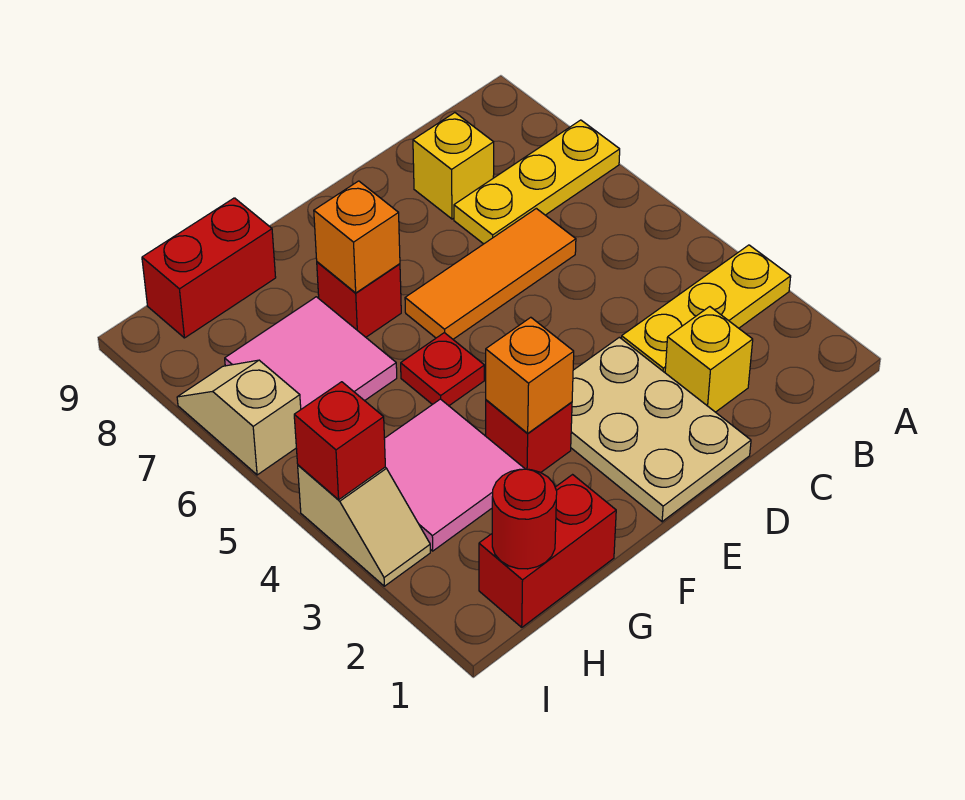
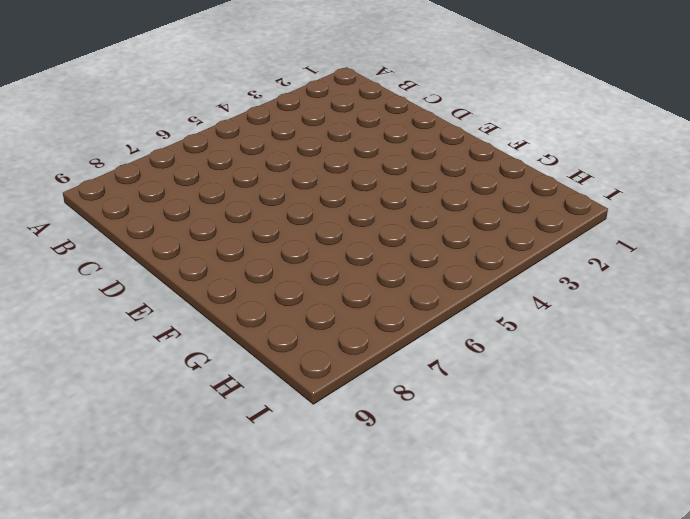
none -> yellow 1x3 plate [621,245,791,372]
none -> yellow 1x3 plate [454,120,620,244]
none -> yellow 1x1 brick [665,307,753,412]

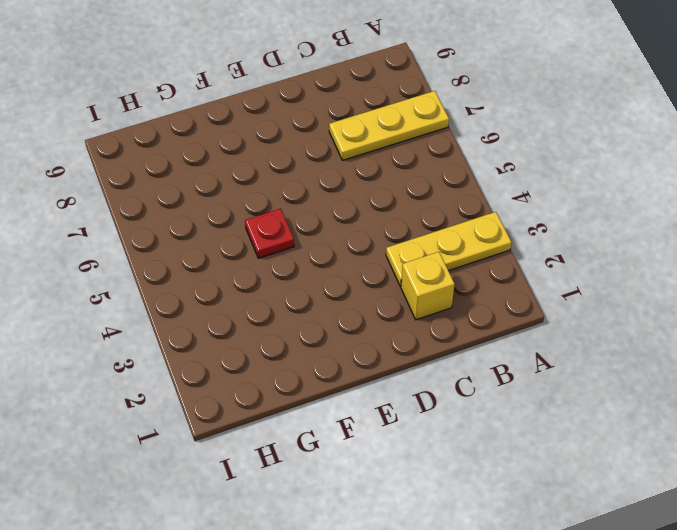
none -> orange 1x3 tile [405,208,576,339]
none -> yellow 1x1 brick [413,113,494,219]
none -> tan 2x3 plate [571,337,751,522]

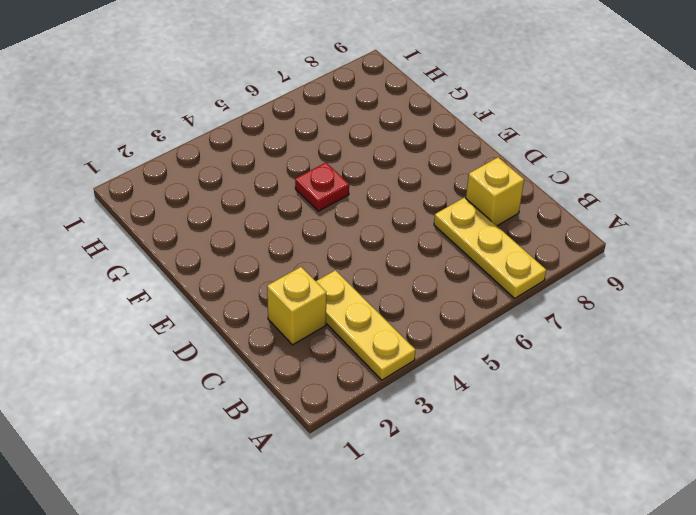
none -> orange 1x3 tile [405,208,576,339]
none -> tan 2x3 plate [571,337,751,522]
none -> red 1x1 brick [486,400,572,473]

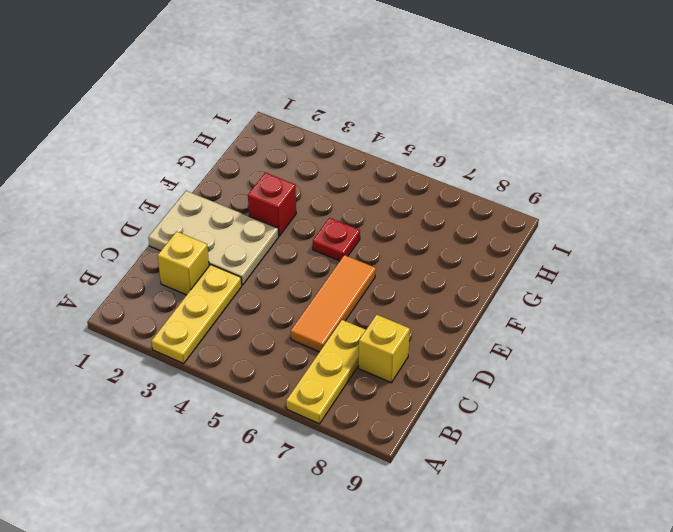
none -> red 1x1 brick [317,262,401,337]
none -> red 1x2 brick [479,475,616,627]
none -> pink 2x2 tile [384,399,525,551]

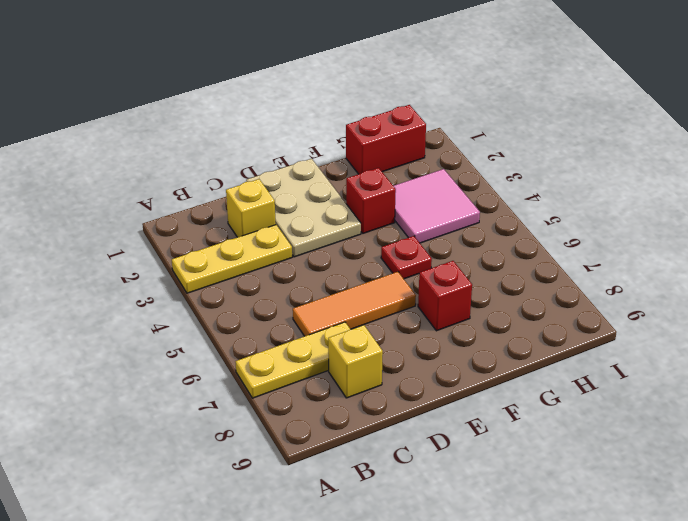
none -> pink 2x2 tile [225,297,397,409]
none -> red 1x2 brick [142,198,276,338]
none -> tan 1x2 slope [298,465,430,586]

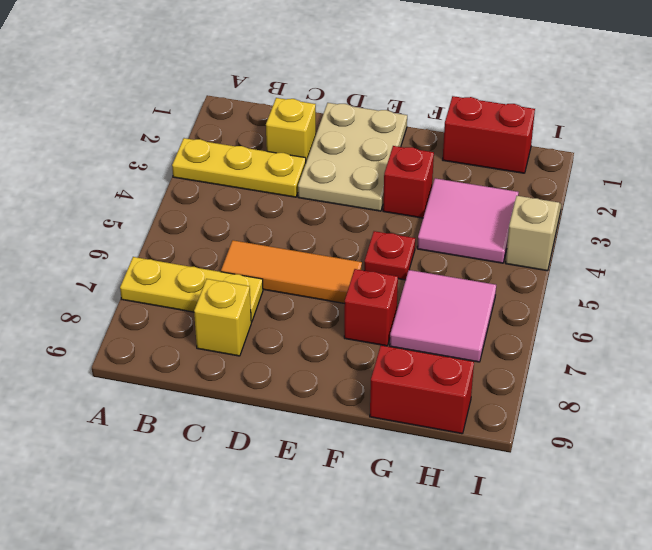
none -> tan 1x2 slope [177,360,301,475]
none -> orange 1x1 brick [486,317,574,433]
none -> orange 1x1 brick [314,181,400,293]

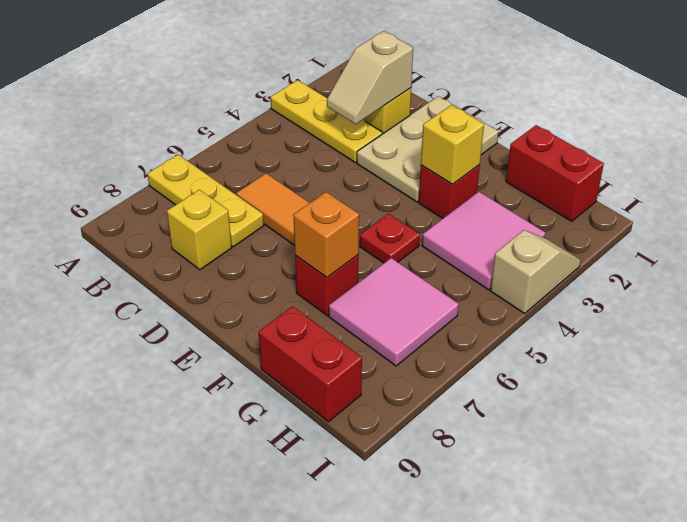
tan 1x2 slope [327,31,413,124] -> tan 1x2 slope moved to [177,360,301,475]
yellow 1x1 brick [421,105,484,184] -> orange 1x1 brick [486,317,574,433]
none -> red 1x1 round brick [492,469,557,569]
none -> red 1x1 brick [294,382,385,500]

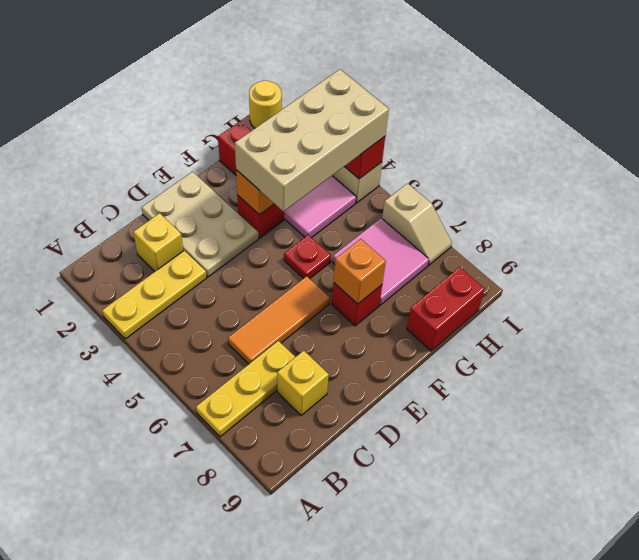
tan 2x4 brick [235,69,389,212] -> none
yellow 1x1 round brick [249,81,282,128] -> red 1x1 round brick [492,469,557,569]

